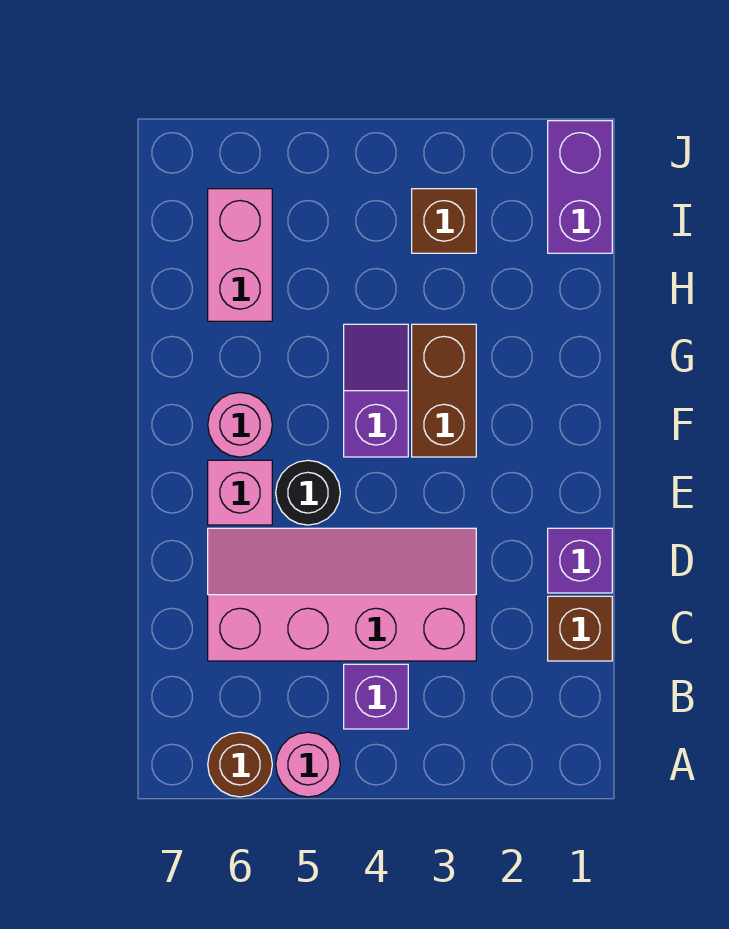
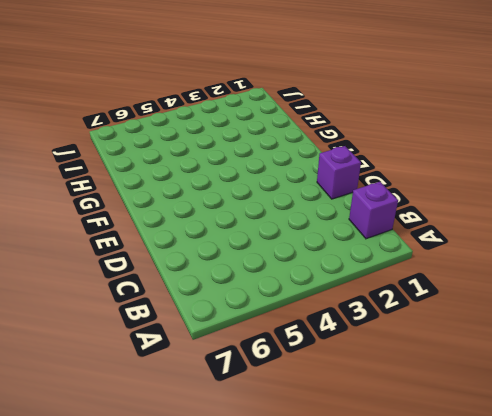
purple 1x1 brick [349,182,398,239] -> purple 1x1 brick moved to [344,664,408,729]
none -> pink 1x1 round brick [276,732,340,797]
none -> brown 1x1 round brick [208,732,272,797]
none -> brown 1x1 brick [548,596,612,661]

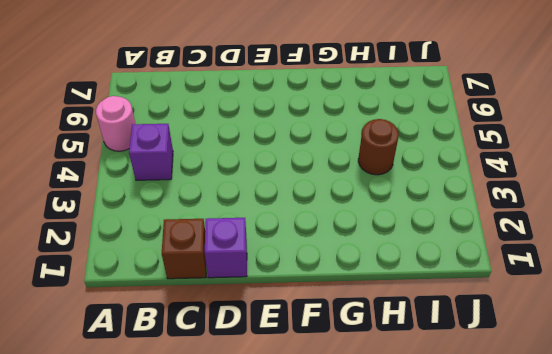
brown 1x1 round brick [358,119,399,175] -> brown 1x1 round brick moved to [208,732,272,797]
none -> pink 2x4 slope [208,528,476,661]
none -> black 1x1 round brick [276,460,340,525]
none -> pink 1x1 brick [208,460,272,525]

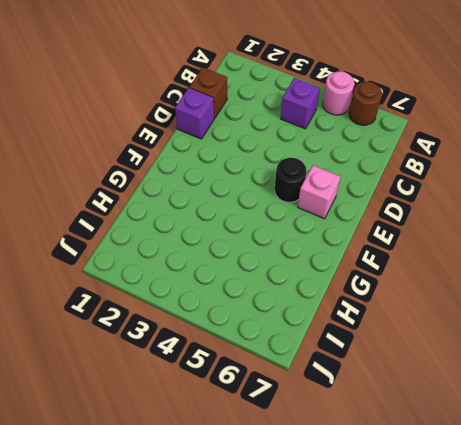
none -> pink 2x4 slope [208,528,476,661]
none -> brown 1x2 brick [412,324,476,457]
none -> purple 1x2 slope [344,324,408,457]

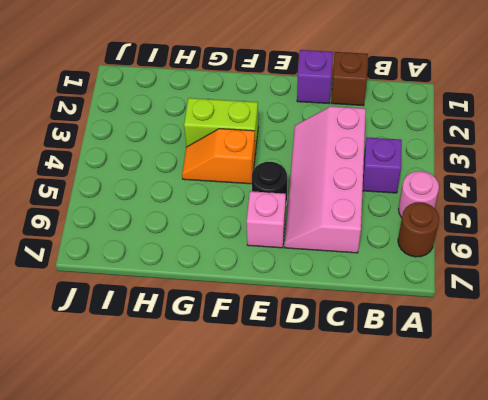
lime 1x2 brick [184,98,258,153] -> brown 1x2 brick [412,324,476,457]
orange 1x2 slope [182,129,255,184] -> purple 1x2 slope [344,324,408,457]
none -> pink 1x1 round brick [208,392,272,457]
none -> pink 1x2 brick [208,189,272,321]
none -> purple 1x2 brick [548,121,612,253]

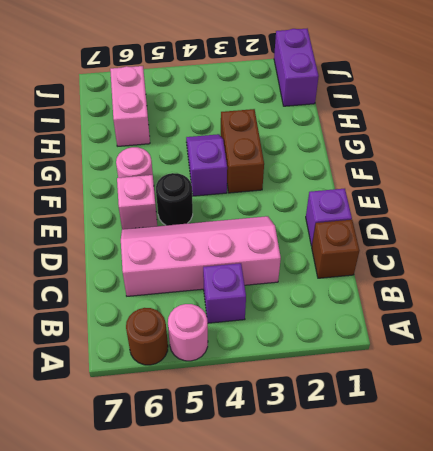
none -> brown 1x1 brick [412,189,476,253]

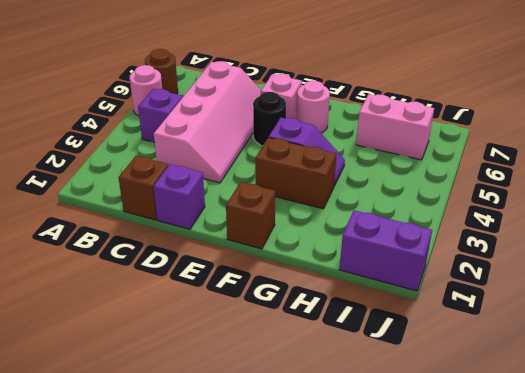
brown 1x1 brick [226,182,275,249] -> brown 1x1 brick moved to [412,189,476,253]

